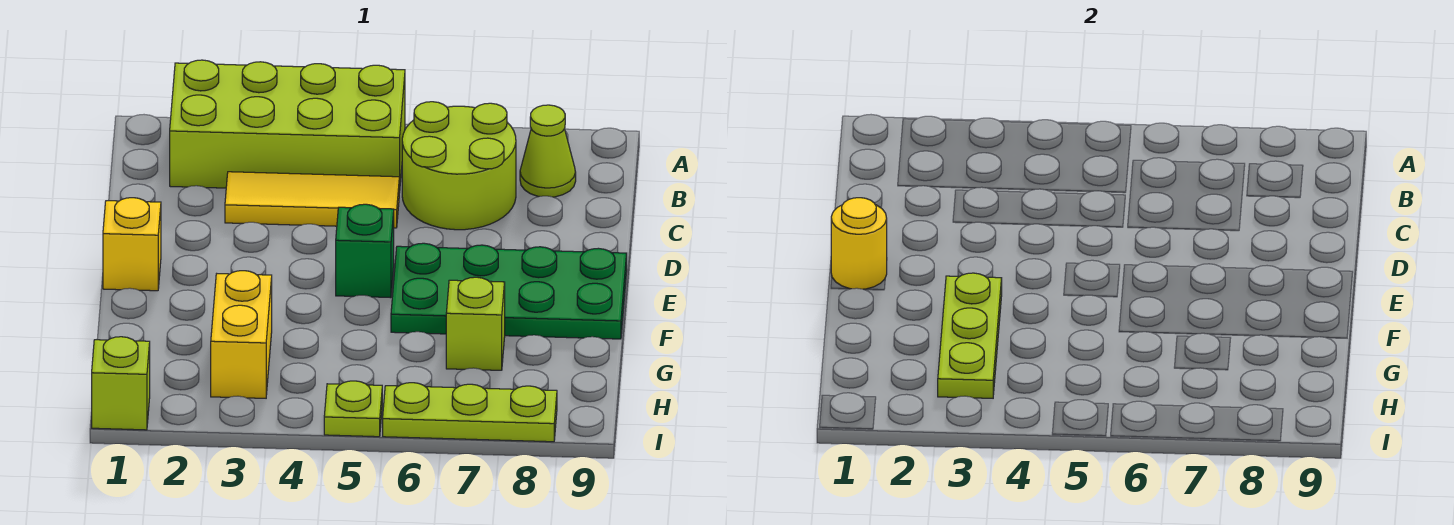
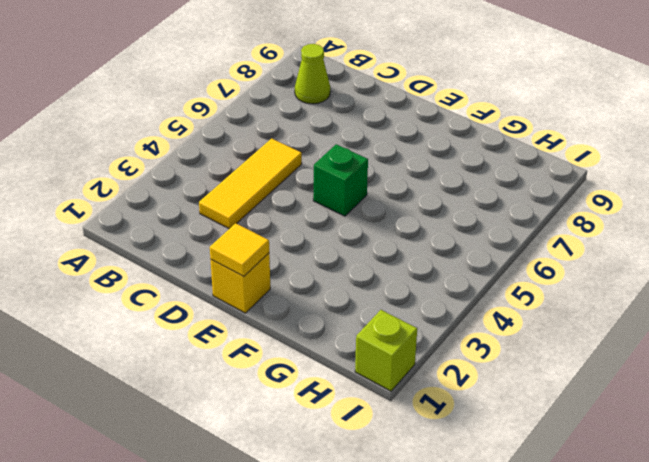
yellow 1x1 tile [210,223,269,277] -> yellow 1x1 round brick [831,198,887,289]
none -> lime 2x4 brick [170,60,405,193]
none -> lime 2x2 round brick [402,102,516,230]
none -> green 2x4 plate [391,243,627,339]

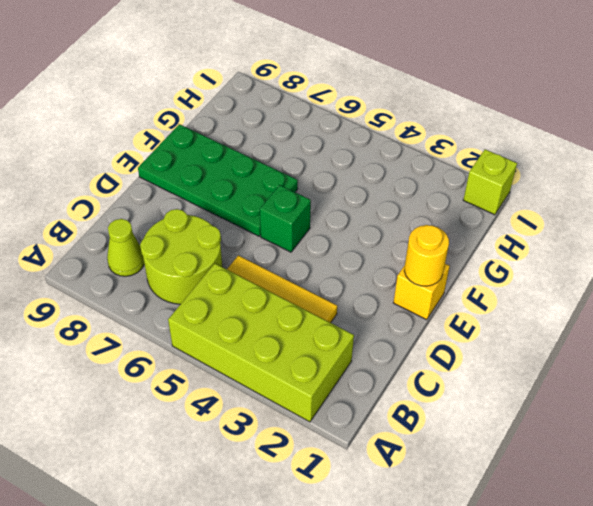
none -> yellow 1x2 brick [211,271,272,398]
none -> lime 1x1 brick [446,277,505,370]
none -> lime 1x1 plate [324,381,382,437]

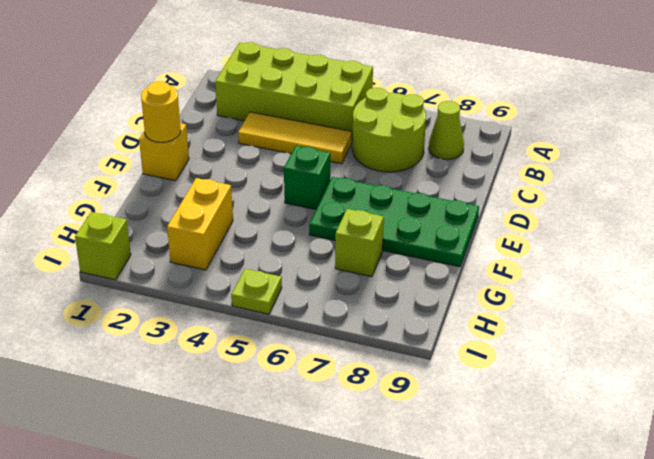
none -> lime 1x3 plate [383,383,557,442]
none -> lime 1x3 plate [938,273,1002,398]

